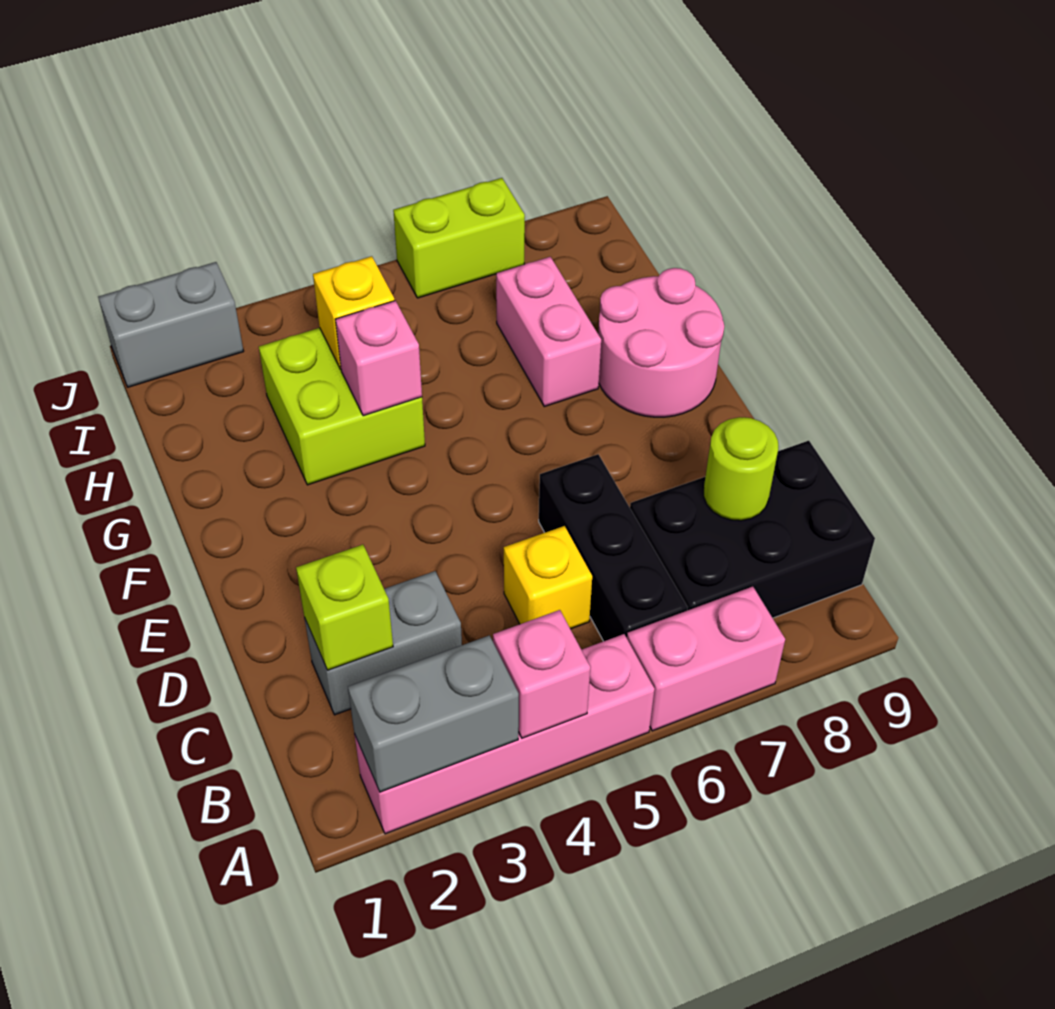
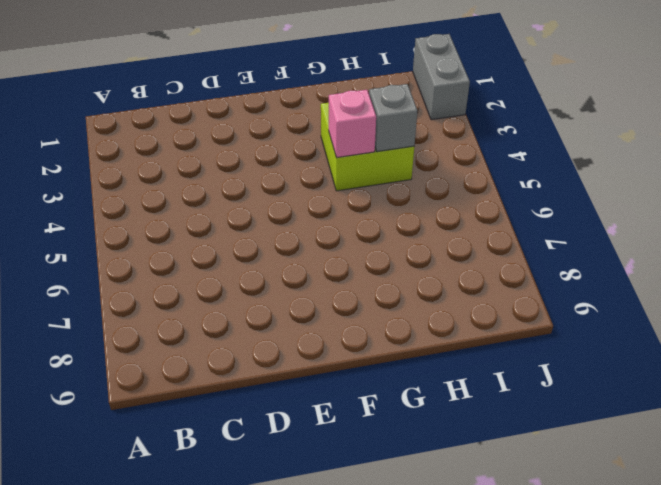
grey 1x1 brick [369,84,417,152] -> yellow 1x1 brick [313,256,395,369]
none -> pink 1x4 brick [355,634,655,834]
none -> pink 1x2 brick [627,587,785,731]
none -> black 1x3 brick [539,454,688,641]

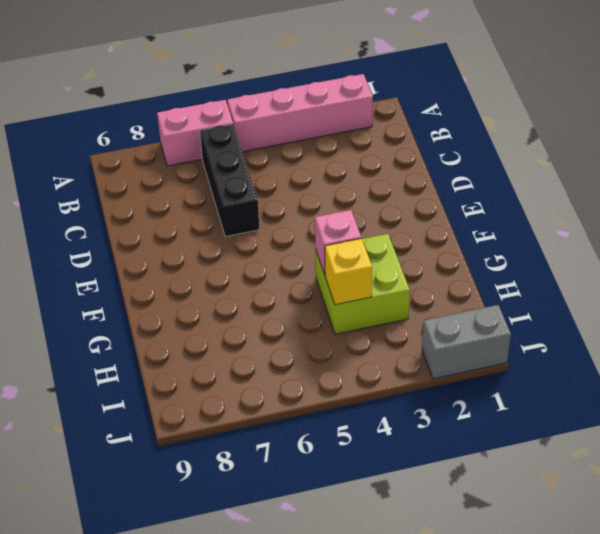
none -> black 2x3 brick [630,441,875,618]
none -> grey 1x2 brick [305,571,462,715]
none -> yellow 1x1 brick [504,526,592,629]

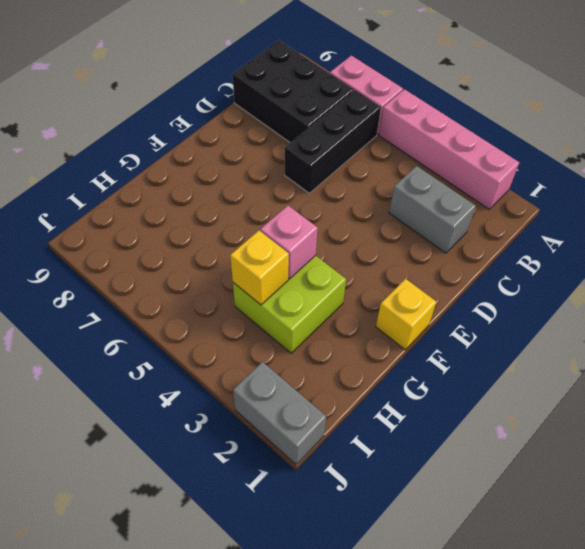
yellow 1x1 brick [376,279,436,350] -> yellow 1x1 brick moved to [504,526,592,629]
none -> pink 2x2 round brick [598,268,724,417]
none -> pink 1x2 brick [496,257,601,407]
none -> lime 1x2 brick [393,178,525,298]

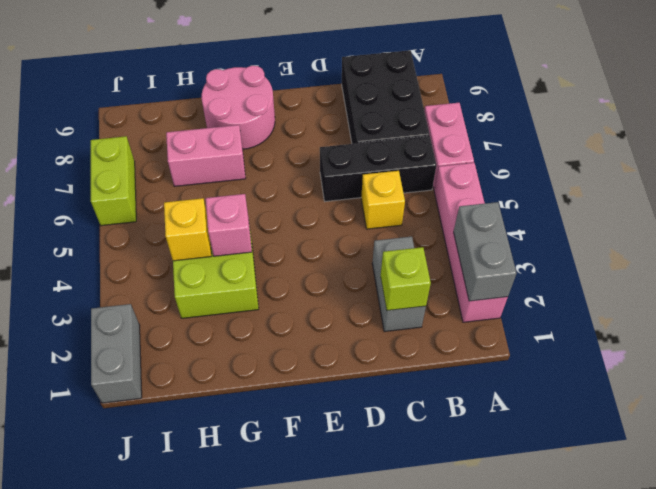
none -> pink 1x1 brick [493,610,590,738]
none -> lime 1x1 round brick [704,417,778,521]

